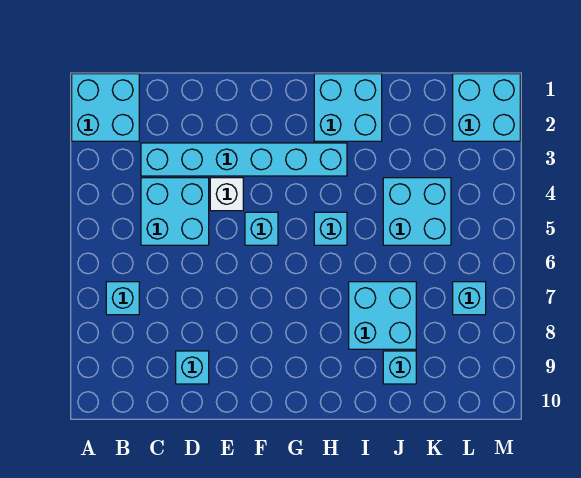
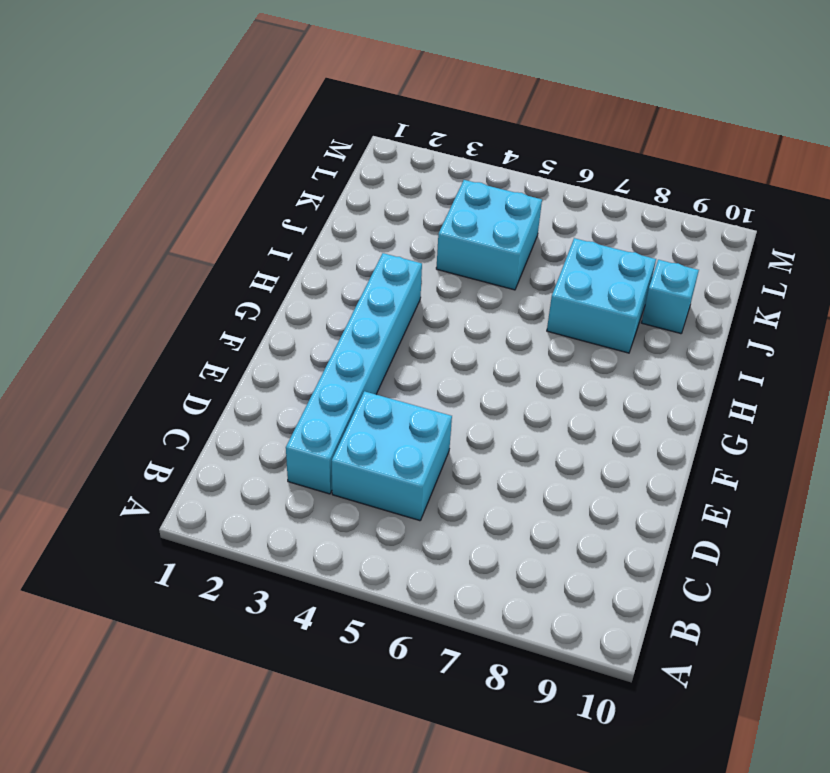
none -> cyan 2x2 brick [72,74,139,141]
none -> cyan 1x1 brick [106,282,139,315]
none -> cyan 1x1 brick [176,351,209,384]

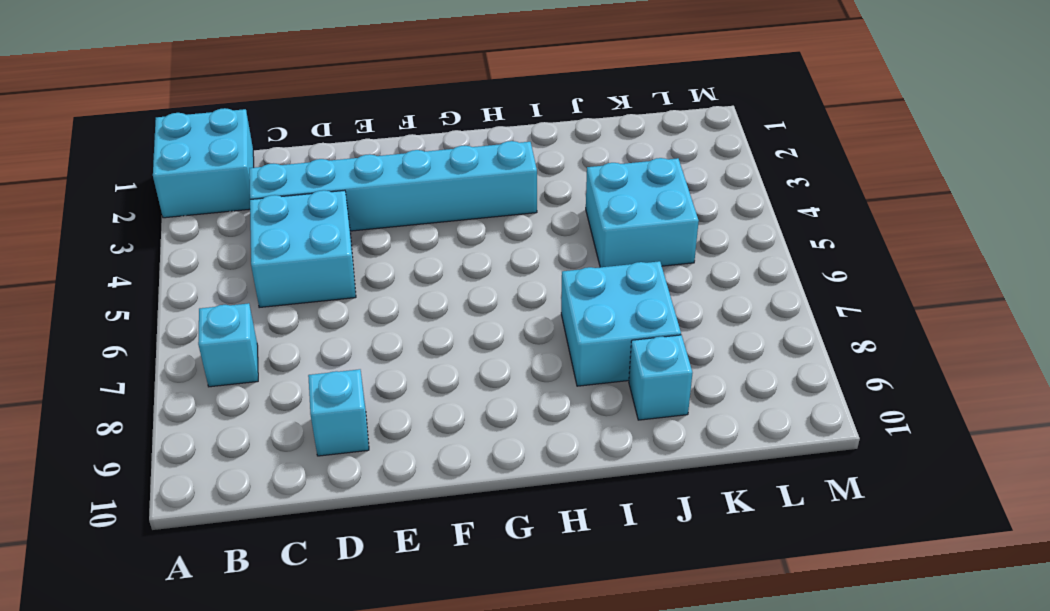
none -> white 1x1 brick [210,178,243,211]
none -> cyan 1x1 brick [245,212,278,245]
none -> cyan 2x2 brick [314,74,382,141]

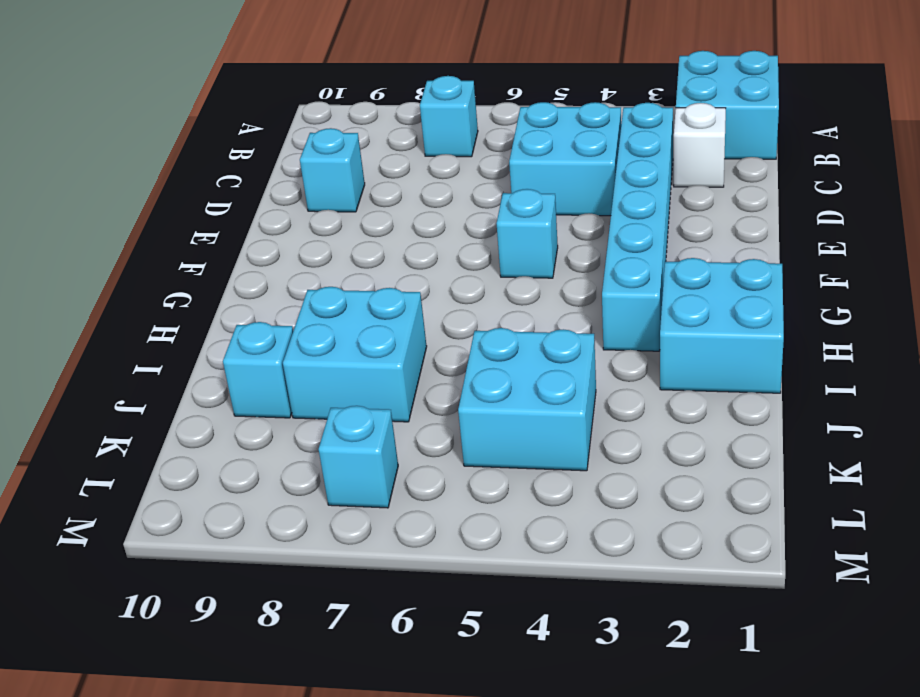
white 1x1 brick [674,103,726,187] -> white 1x1 brick moved to [210,178,243,211]
none -> cyan 1x1 brick [314,212,347,245]
none -> cyan 2x2 brick [453,74,520,141]

